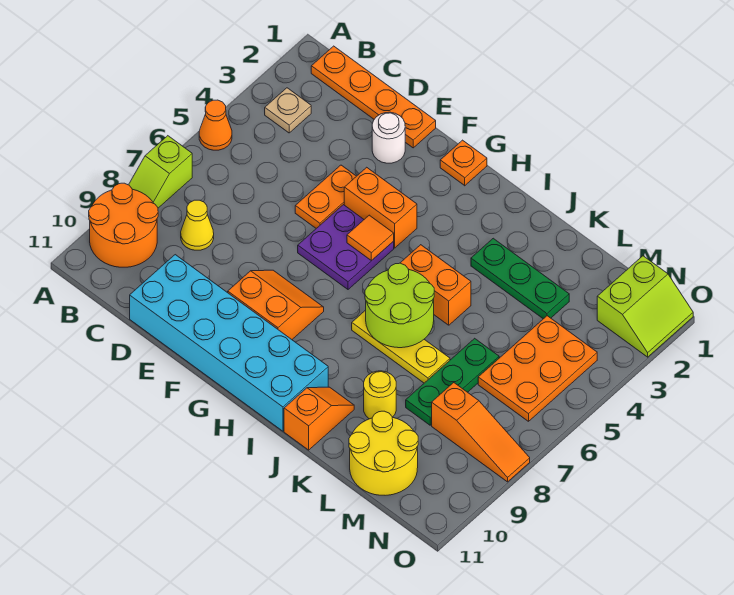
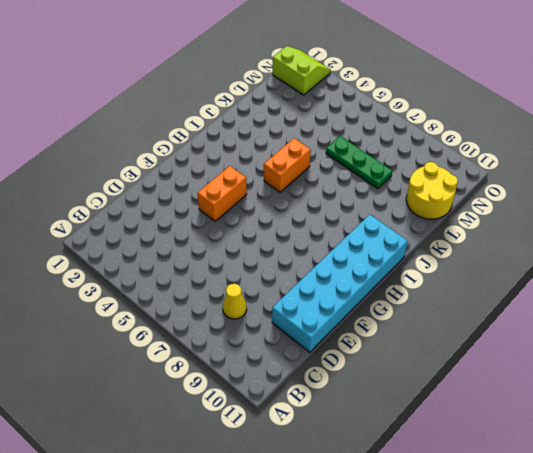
none -> orange 1x1 cone [199,100,232,150]
none -> lime 1x2 slope [129,136,192,208]
none -> orange 2x2 round brick [89,183,158,267]

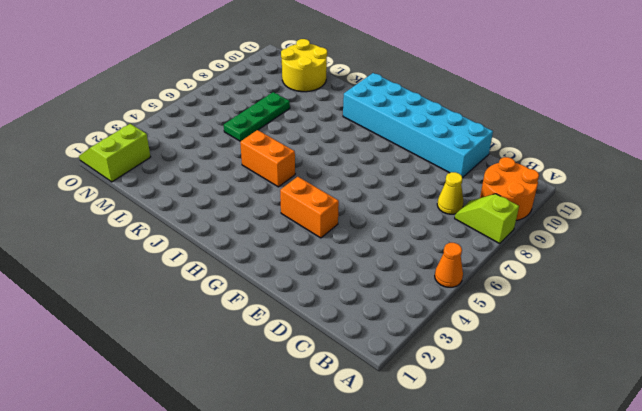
lime 1x2 slope [455,194,519,244] -> lime 1x2 slope turned to [129,136,192,208]
none -> orange 1x4 plate [311,46,436,148]
none -> tan 1x1 plate [265,88,311,133]
none -> white 1x1 round brick [372,112,405,163]

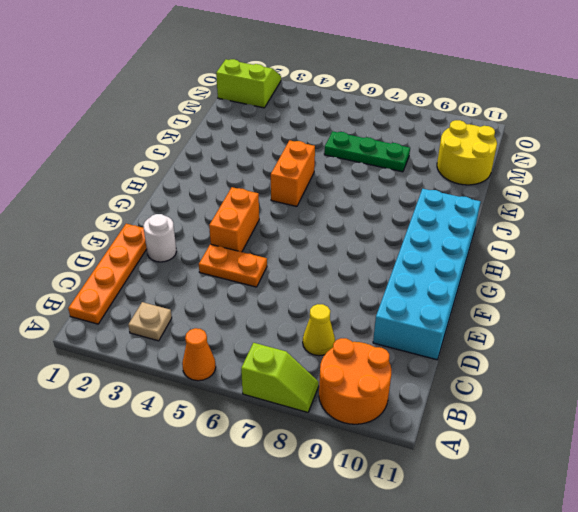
none -> purple 2x2 plate [298,205,394,289]
none -> orange 2x2 slope [228,270,324,339]
none -> orange 1x1 plate [440,140,487,186]

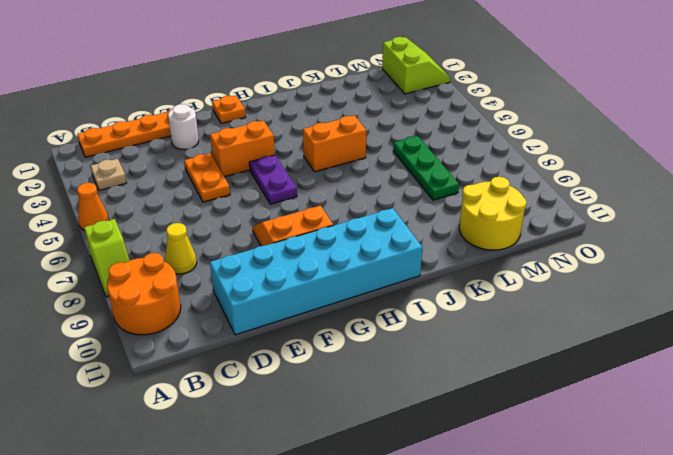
purple 1x2 plate [249,155,297,204] -> purple 2x2 plate [298,205,394,289]
none -> yellow 1x3 plate [352,310,450,383]
none -> green 1x3 plate [471,238,569,319]
none -> orange 1x2 slope [284,387,354,450]

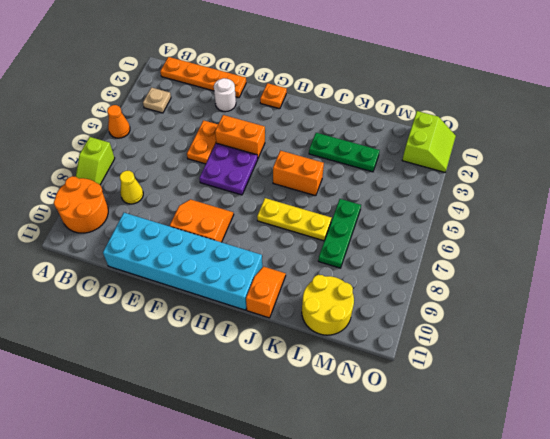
none -> yellow 1x1 round brick [364,371,396,419]
none -> orange 2x3 plate [478,316,597,421]
none -> orange 1x3 slope [432,383,530,482]

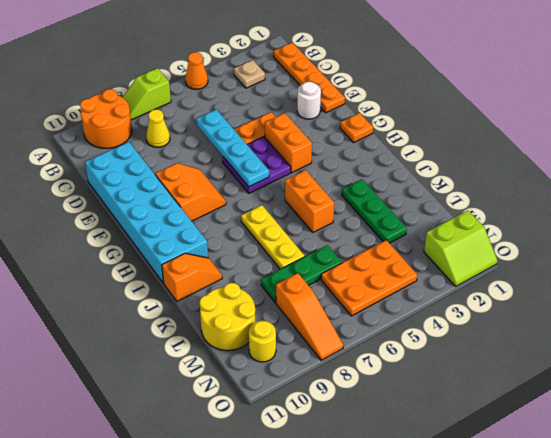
cyan 1x4 plate [196,109,269,187] -> none
yellow 1x1 round brick [249,321,276,362] -> yellow 1x1 round brick moved to [364,371,396,419]
none -> orange 1x1 tile [347,215,394,261]
none -> lime 2x2 round brick [365,263,434,348]

